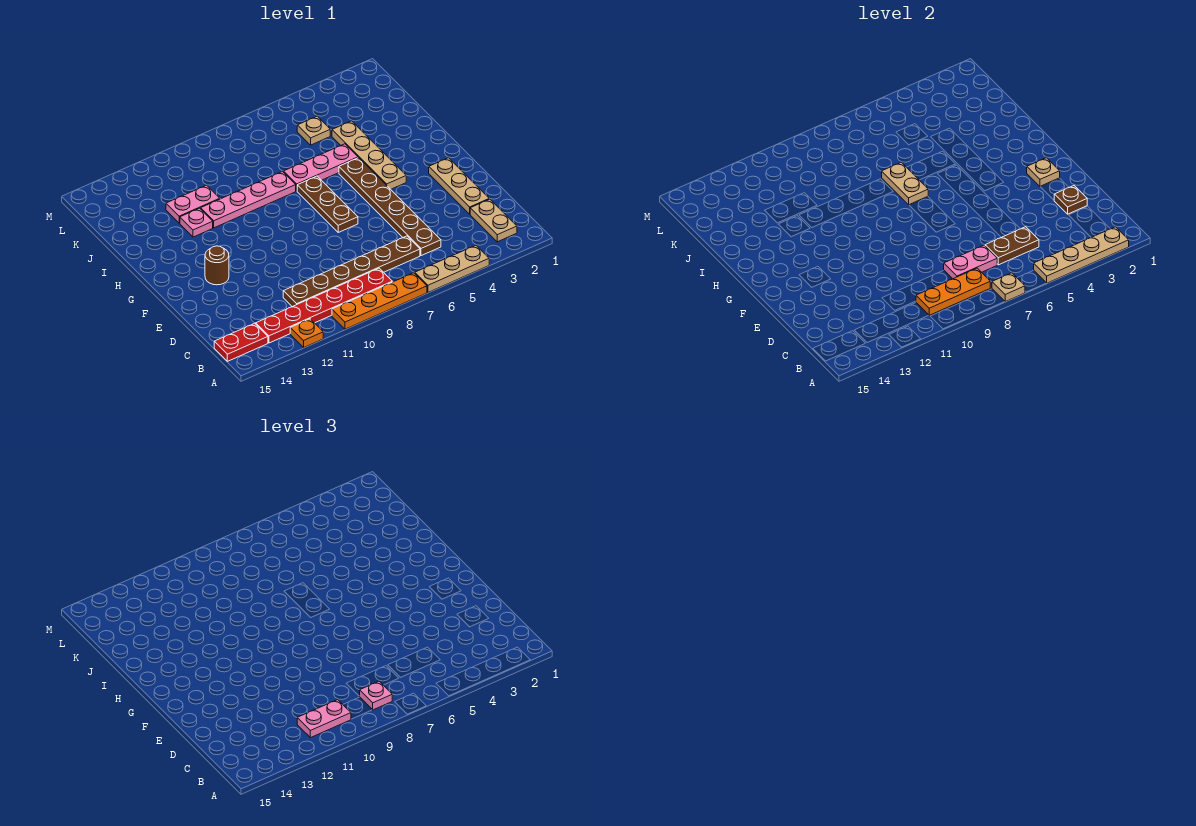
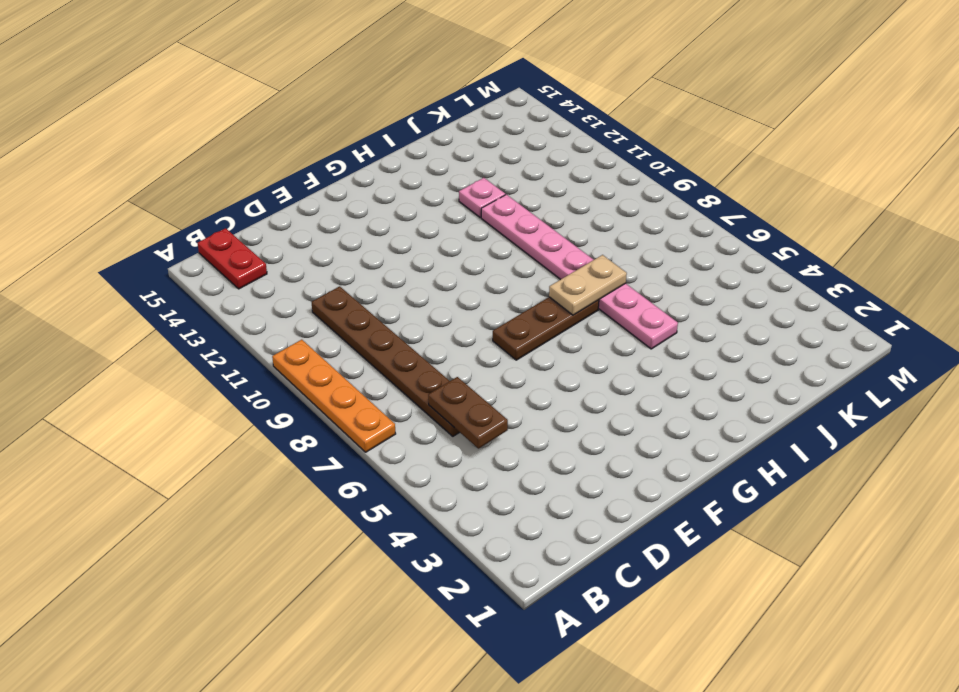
none -> tan 1x3 plate [415,245,489,292]
none -> orange 1x1 plate [290,319,323,347]
none -> tan 1x2 plate [470,199,517,242]

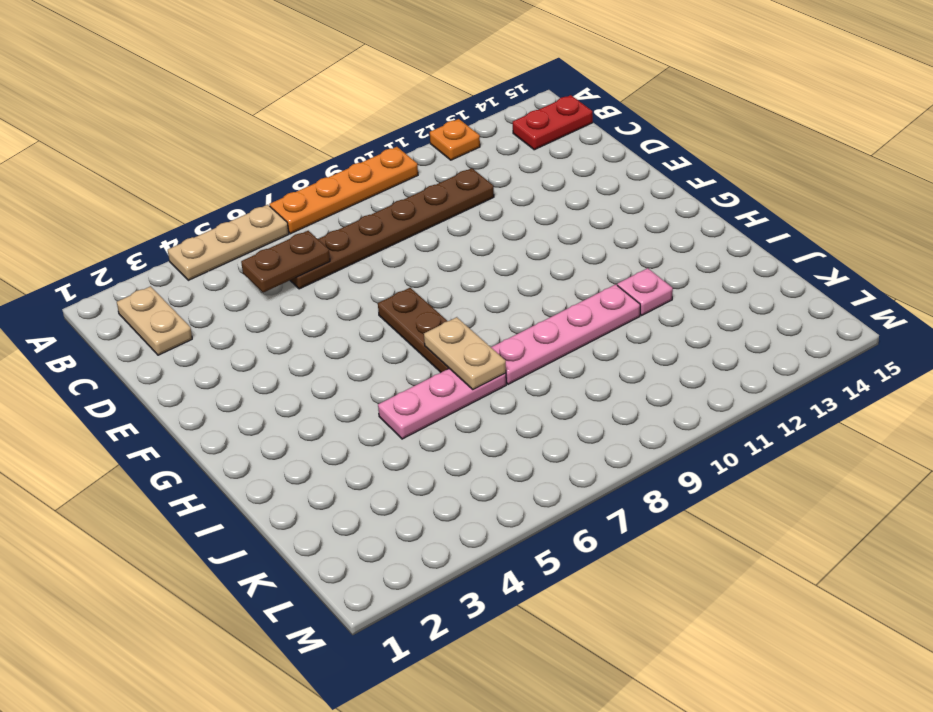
none -> red 1x6 plate [256,268,392,343]
none -> brown 1x6 plate [339,158,441,256]
none -> tan 1x3 plate [429,158,489,214]

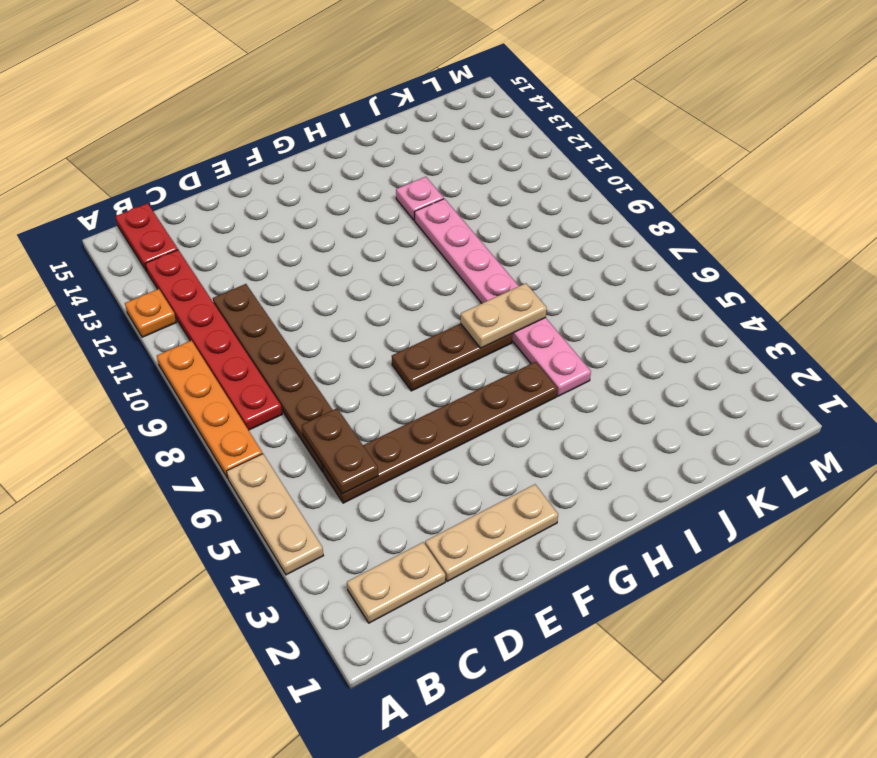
none -> brown 1x1 round brick [205,246,229,285]
none -> tan 1x4 plate [332,121,406,189]
none -> pink 1x2 plate [166,185,220,223]

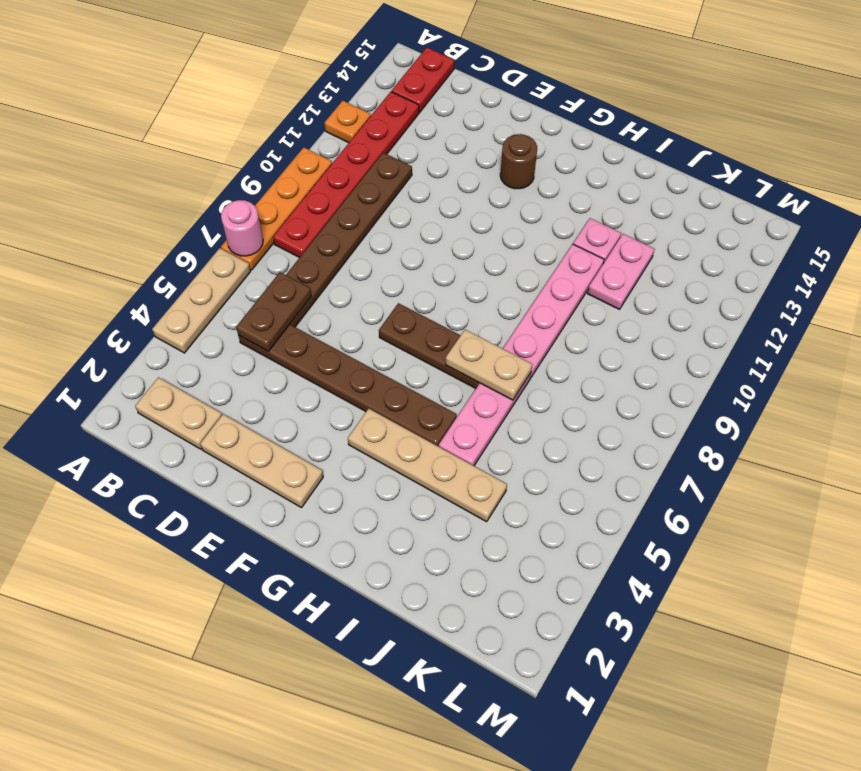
pink 1x1 round brick [221,200,263,256] -> tan 1x1 plate [992,273,1025,302]
none -> tan 1x1 plate [297,116,330,145]
none -> tan 1x4 plate [1034,227,1129,283]
none -> orange 1x3 plate [916,268,990,315]

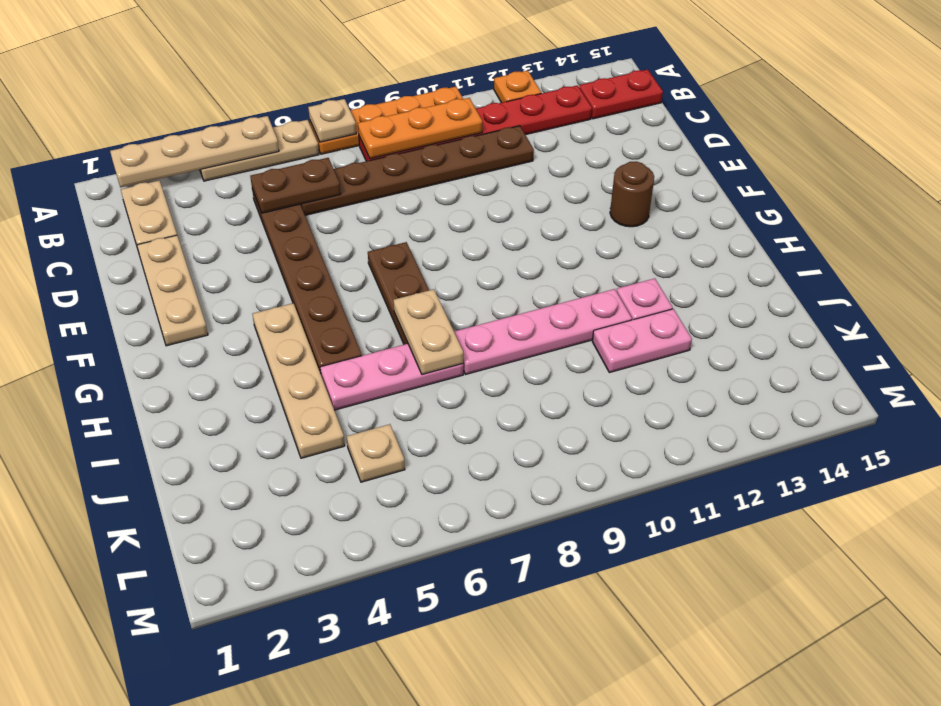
none -> pink 1x2 plate [944,245,997,279]
none -> brown 1x1 plate [1054,186,1087,214]
none -> tan 1x1 plate [1027,158,1060,187]

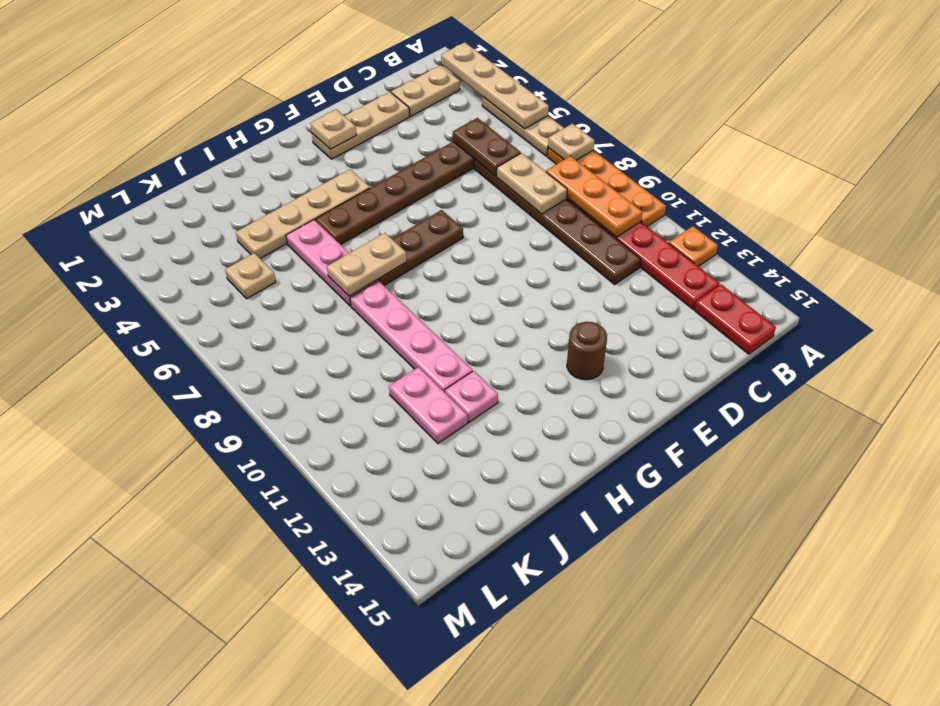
tan 1x2 plate [497,153,567,214] -> pink 1x2 plate [944,245,997,279]
none -> brown 1x1 plate [1054,186,1087,214]
none -> pink 1x1 plate [360,681,392,710]
none -> pink 1x2 plate [297,700,351,738]

